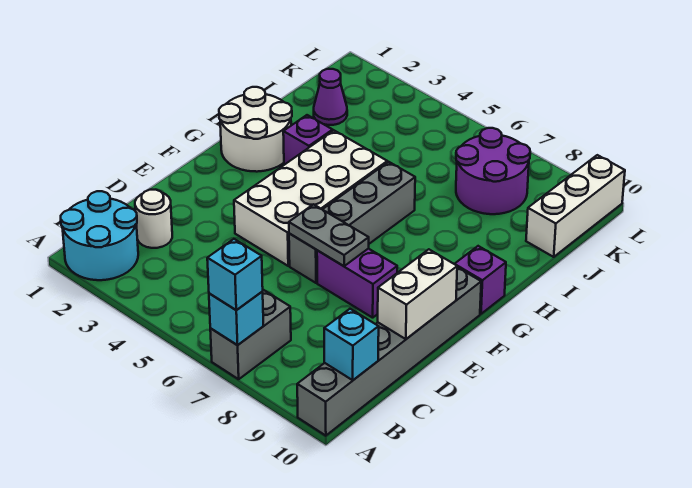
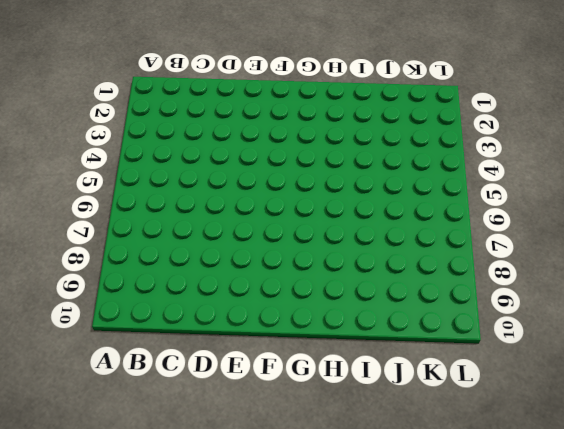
none -> cyan 2x2 round brick [61,191,138,280]
none -> grey 1x2 brick [210,290,291,379]
none -> grey 1x6 brick [297,267,481,436]

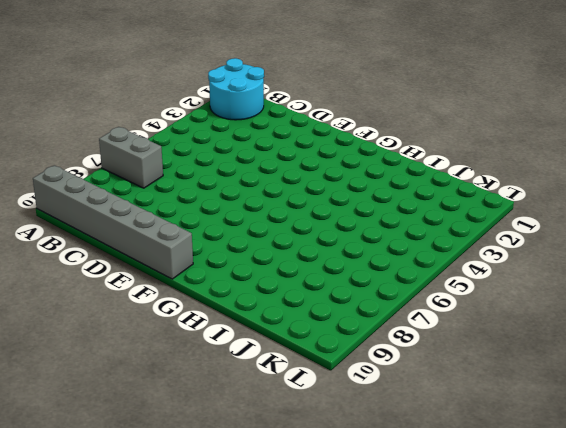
none -> white 1x1 round brick [135,190,172,248]
none -> white 2x4 brick [234,131,387,266]
none -> grey 1x4 brick [289,162,415,283]

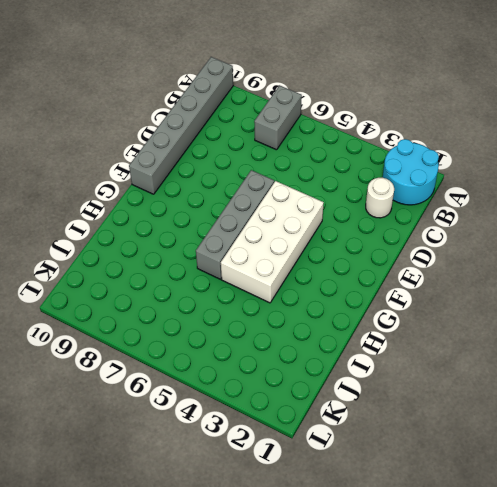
none -> purple 1x2 brick [317,249,397,318]
none -> white 2x2 round brick [219,87,292,172]
none -> purple 1x1 brick [455,246,506,314]

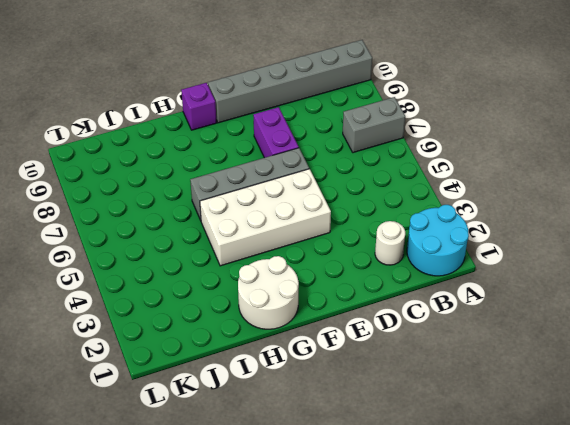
none -> purple 1x1 brick [283,115,333,165]
none -> purple 1x1 cone [314,69,347,125]
none -> purple 2x2 round brick [456,128,530,214]

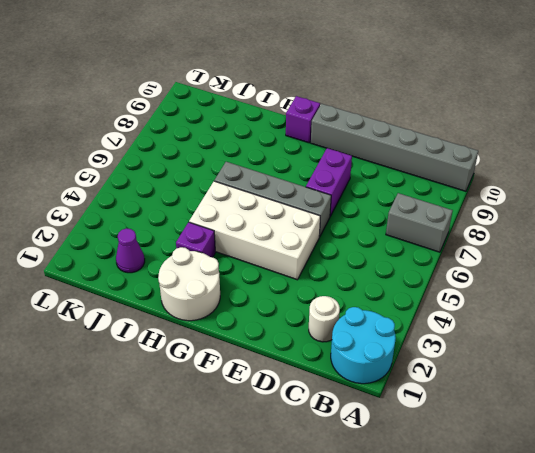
none -> purple 2x2 round brick [456,128,530,214]
none -> white 1x3 brick [526,155,625,257]
none -> cyan 1x1 brick [209,292,263,345]

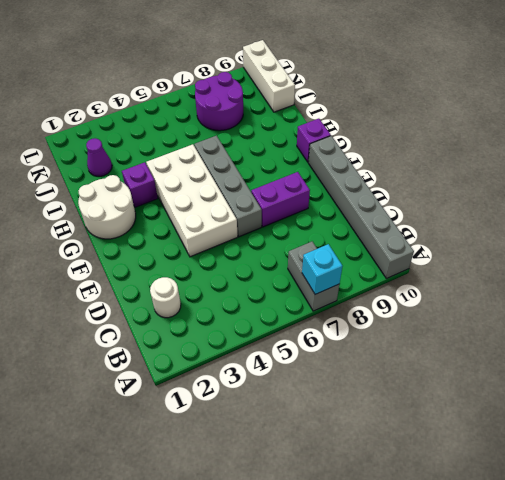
none -> cyan 2x2 round brick [61,191,138,280]
none -> cyan 1x1 brick [324,309,379,380]
none -> white 1x2 brick [378,249,457,339]

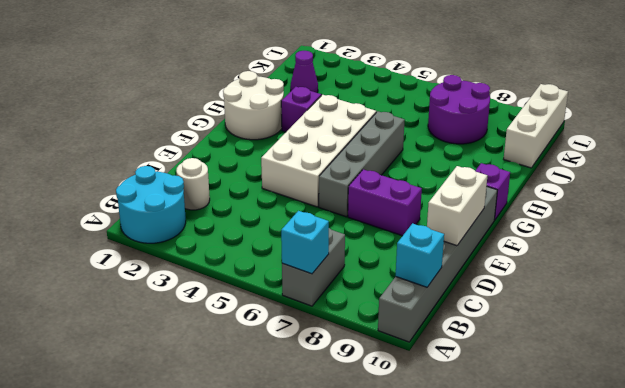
none -> grey 1x2 plate [289,204,369,266]
none -> cyan 1x1 brick [207,239,263,310]

